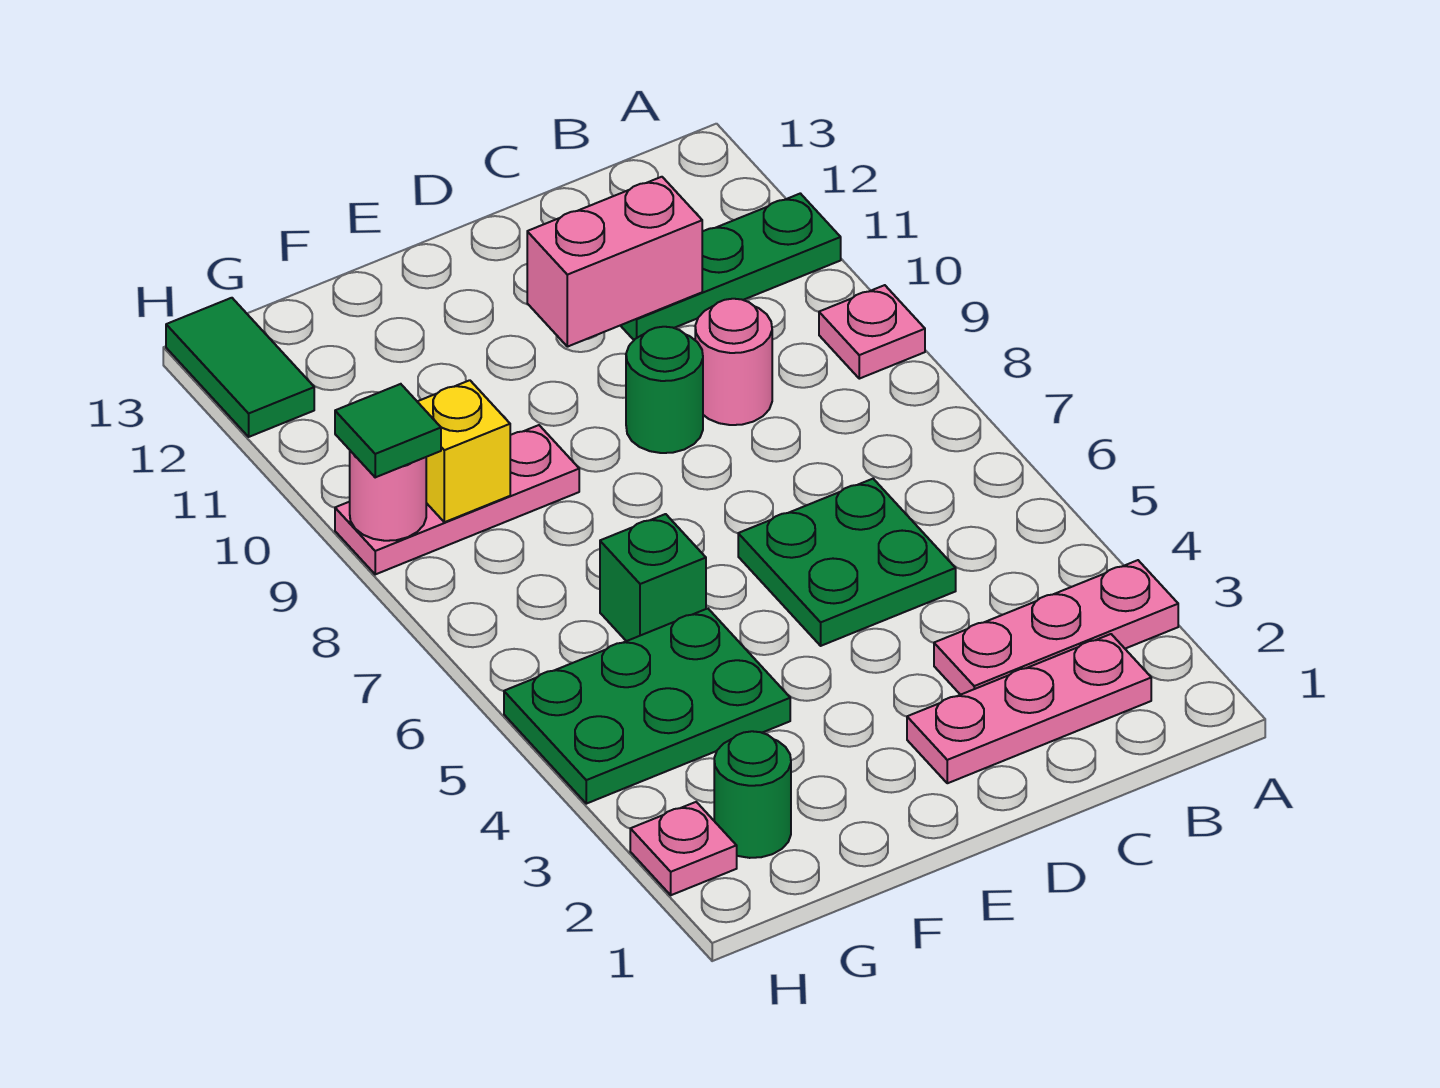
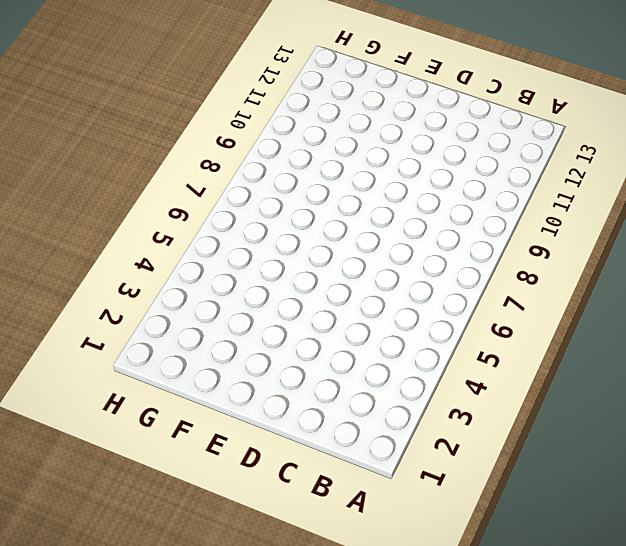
none -> pink 1x3 plate [934,560,1178,695]
none -> pink 1x1 plate [819,285,925,379]
none -> green 1x3 plate [620,193,841,340]

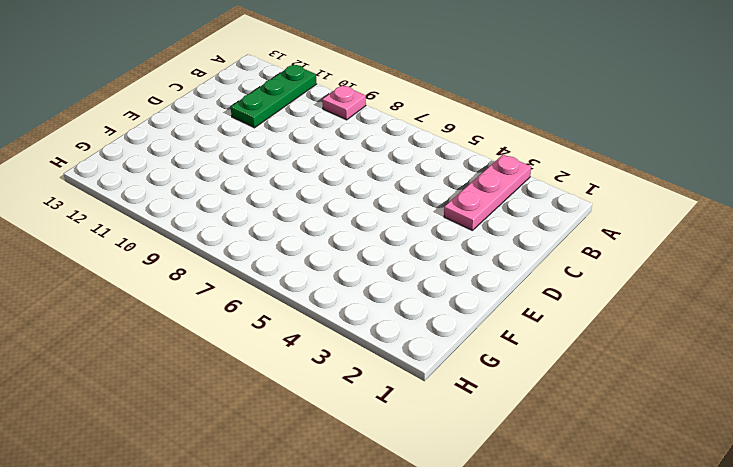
none -> pink 1x3 plate [907,634,1151,783]
none -> green 2x2 plate [738,479,956,646]
none -> pink 1x1 round brick [695,299,772,425]

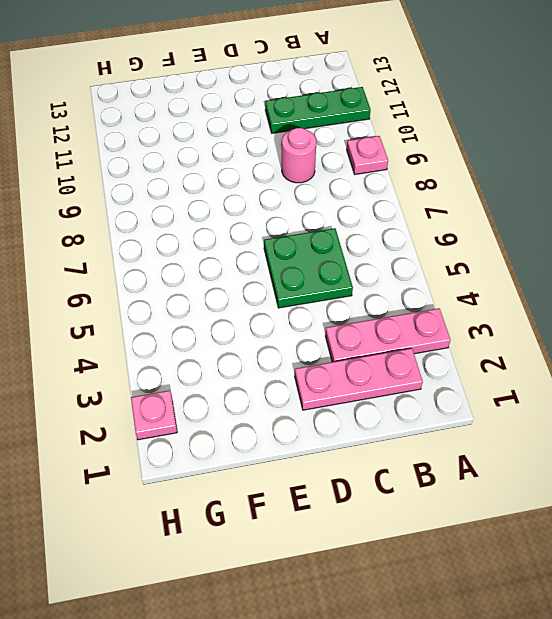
none -> green 1x1 round brick [626,327,703,453]
none -> green 2x3 plate [504,608,790,804]
none -> green 1x1 brick [600,514,706,641]

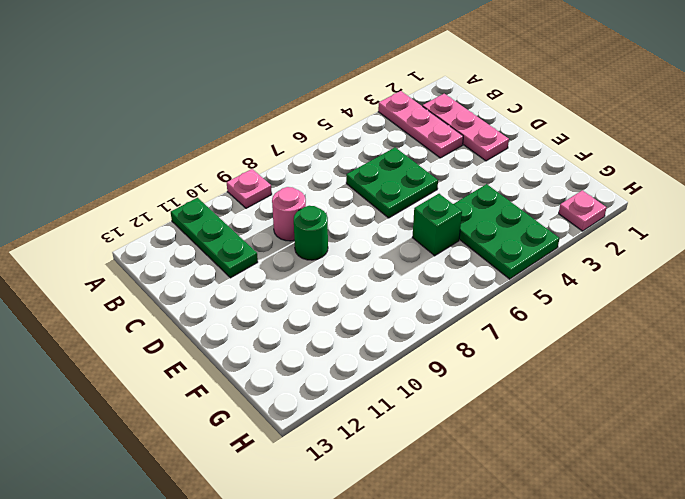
none -> pink 1x3 plate [335,425,579,574]
none -> green 1x1 round brick [714,731,791,858]
none -> green 1x2 tile [166,298,314,437]

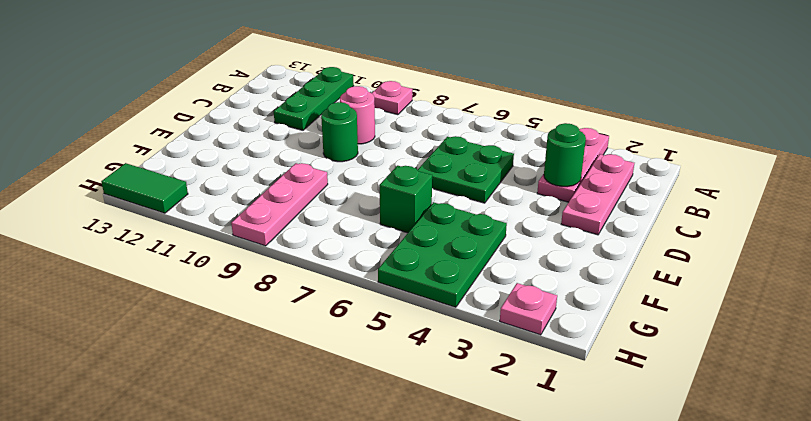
green 1x1 round brick [544,123,586,187] -> green 1x1 round brick moved to [714,731,791,858]
none -> pink 1x2 brick [527,177,702,347]
none -> yellow 1x1 brick [417,380,510,522]
none -> pink 1x1 round brick [350,451,426,541]

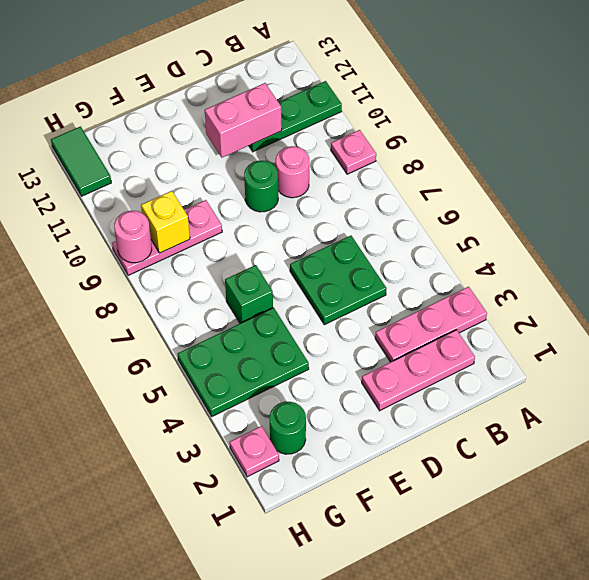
none -> green 1x1 tile [335,384,441,477]

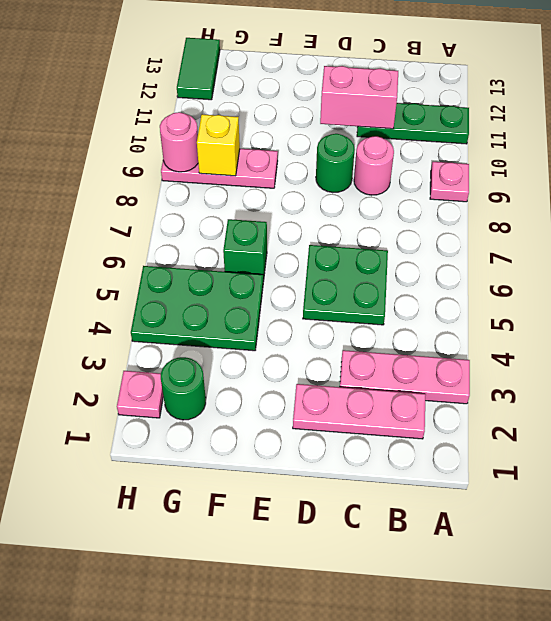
none -> green 1x1 tile [335,384,441,477]

